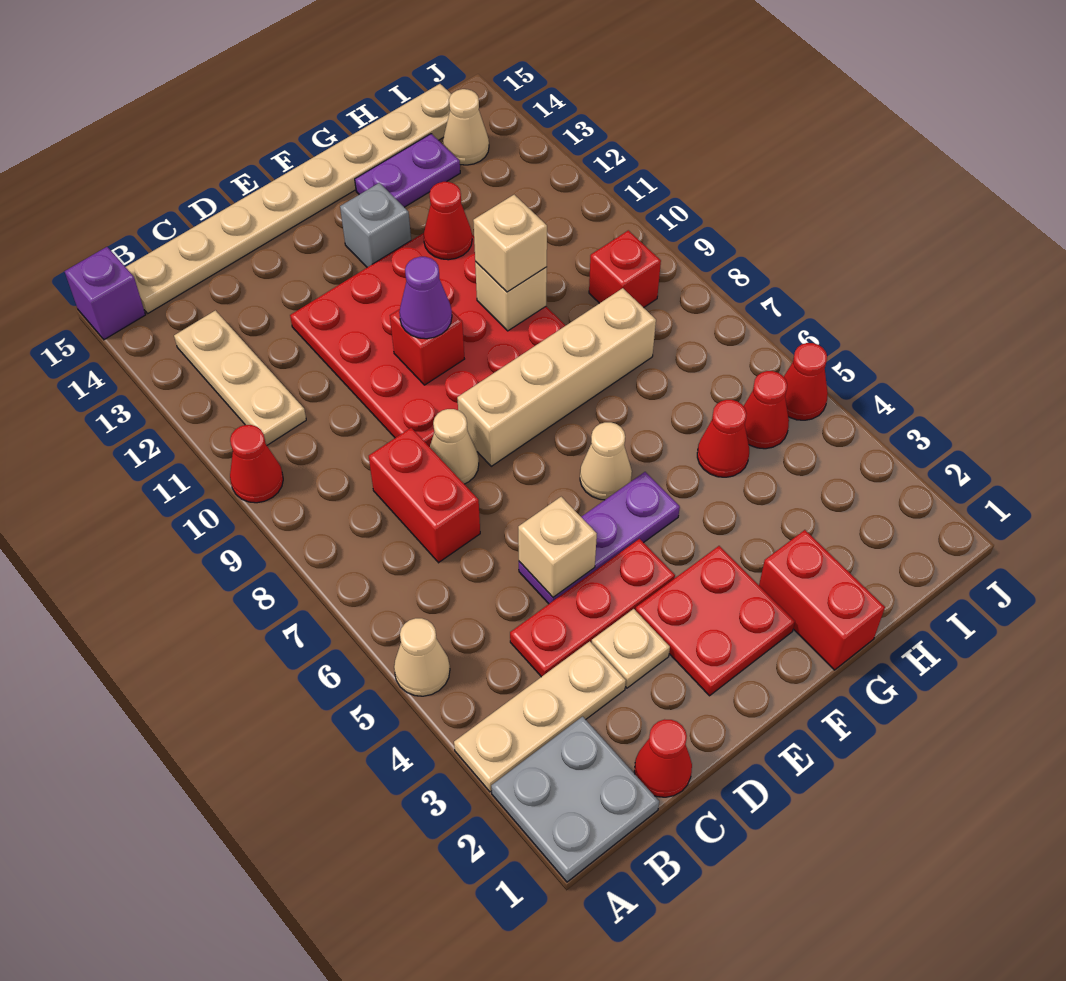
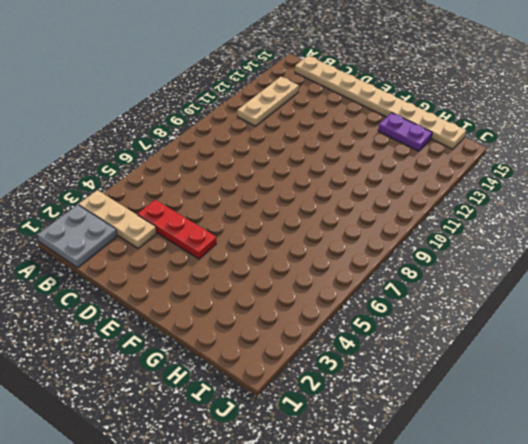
none -> tan 1x1 cone [394,618,450,696]
none -> red 1x1 cone [230,425,283,503]
none -> purple 1x1 brick [65,247,145,340]
none -> red 1x1 cone [634,719,692,797]

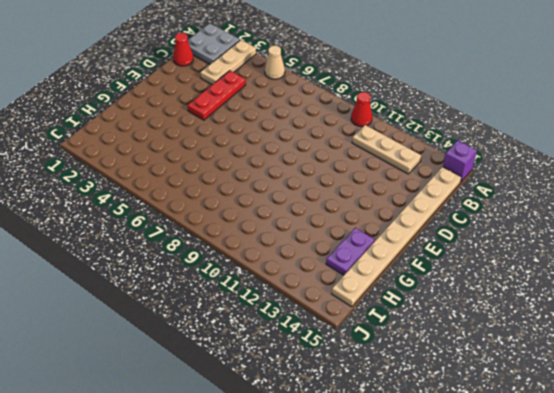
none -> red 1x2 brick [369,428,480,563]
none -> tan 1x1 plate [592,609,670,688]
none -> purple 1x3 plate [519,472,680,604]
none -> tan 1x1 cone [430,409,479,484]

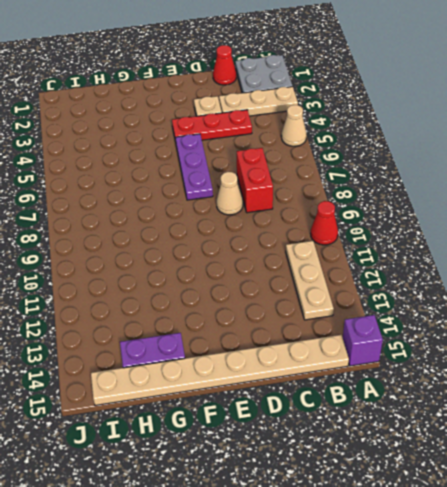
purple 1x3 plate [175,134,213,200] -> purple 1x3 plate turned to [519,472,680,604]
none -> red 4x4 plate [290,233,566,447]
none -> red 2x2 plate [636,546,795,696]
none -> tan 1x4 brick [457,288,656,466]
none -> tan 1x1 cone [580,422,632,500]

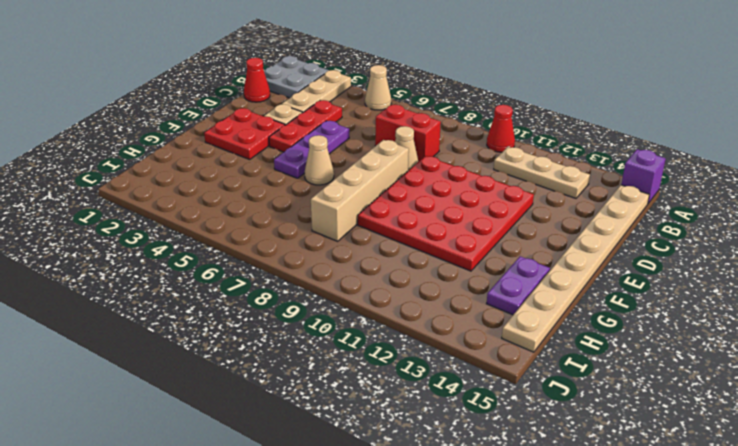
none -> grey 1x1 brick [340,183,411,267]
none -> red 1x2 brick [759,530,885,670]
none -> red 1x1 cone [697,400,749,477]
none -> red 1x1 cone [744,371,789,449]

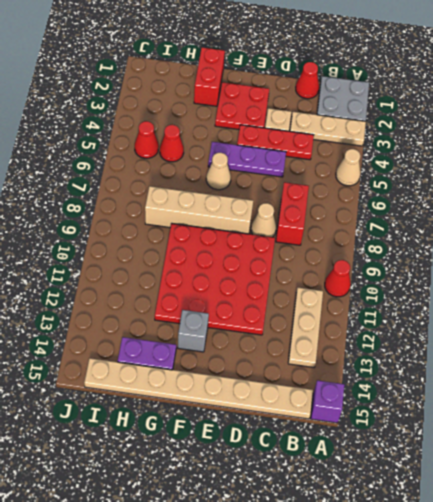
none -> red 1x1 brick [589,230,661,308]
none -> tan 1x1 cone [443,89,489,165]
none -> red 1x1 cone [784,343,828,420]
none -> tan 1x1 brick [518,497,597,597]

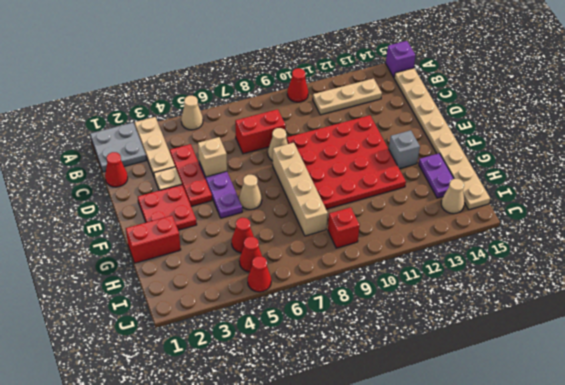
none -> red 1x1 brick [390,309,464,385]
none -> tan 1x1 brick [475,262,547,331]
none -> red 1x1 cone [424,182,472,260]
none -> purple 1x1 cone [399,257,452,339]

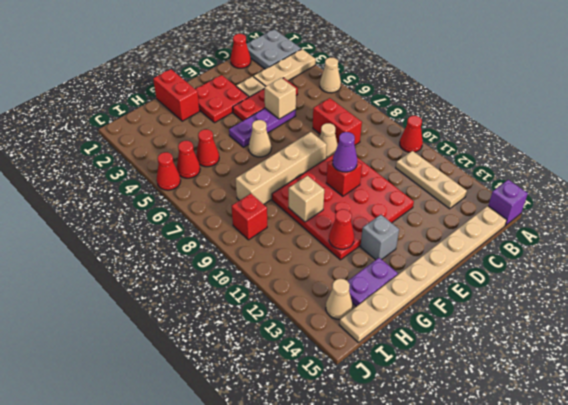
none -> tan 1x1 brick [473,195,547,292]

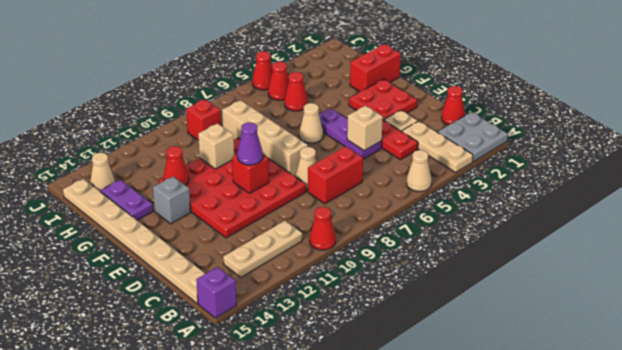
none -> tan 1x1 brick [473,195,547,292]

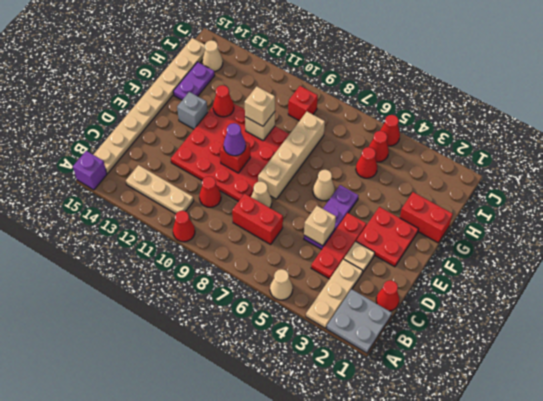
red 1x1 cone [199,176,221,207] -> none

